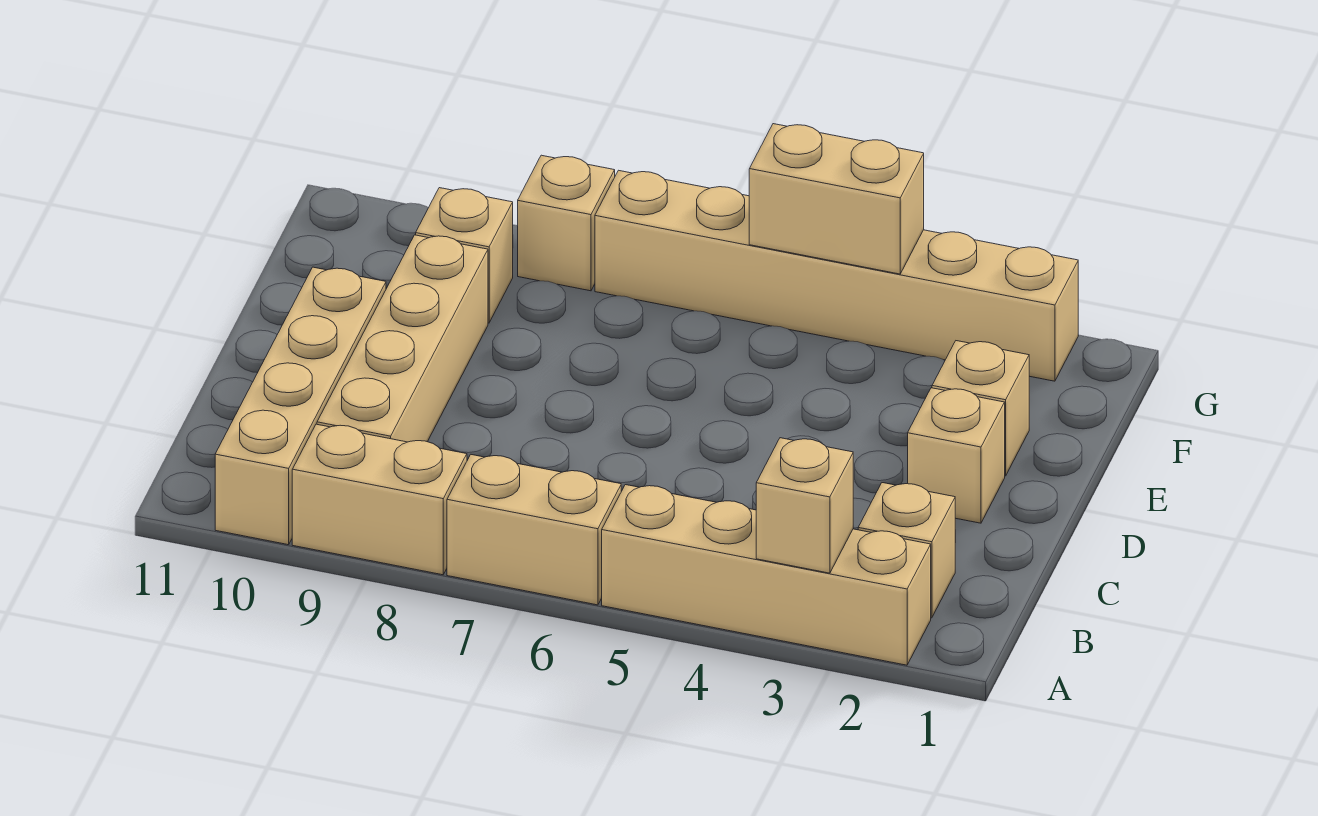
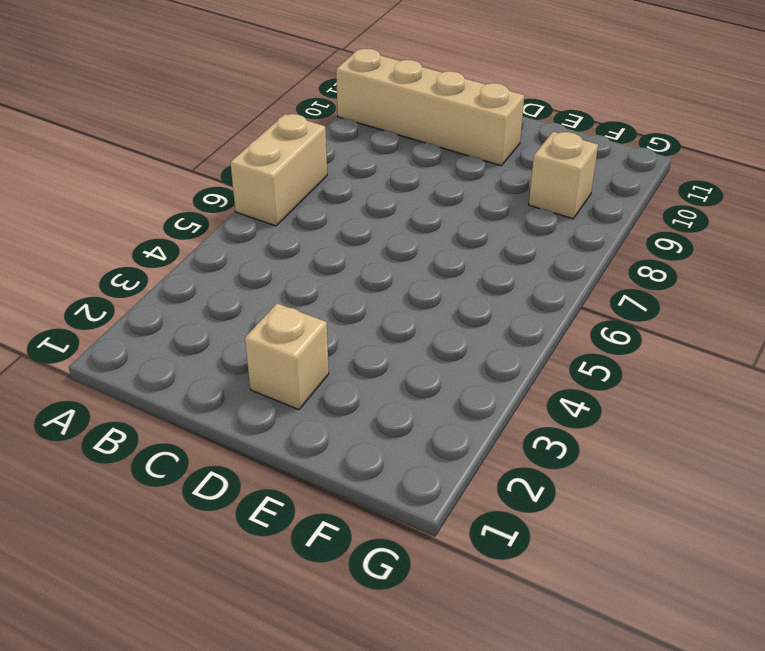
none -> tan 1x4 brick [602,485,931,665]
none -> tan 1x2 brick [292,424,467,575]
none -> tan 1x1 brick [858,483,955,618]

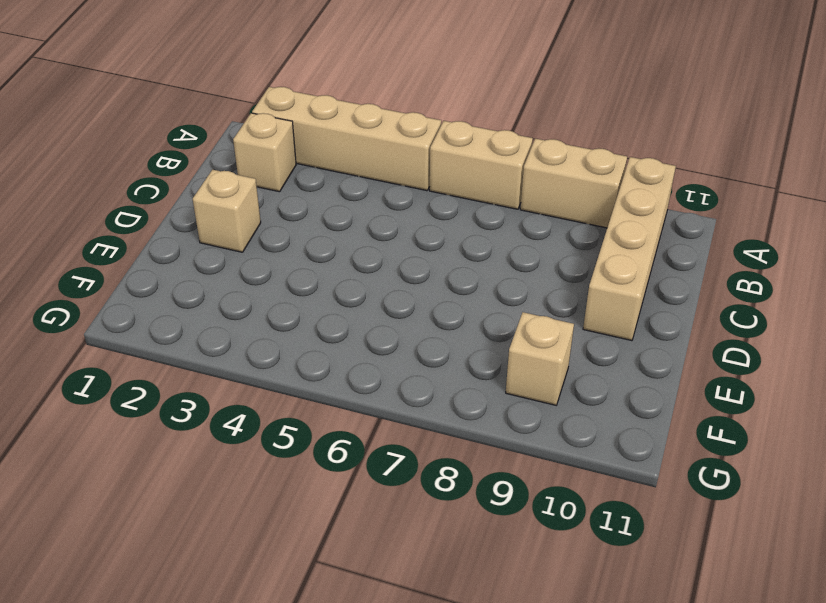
none -> tan 1x4 brick [317,235,488,442]
none -> tan 1x1 brick [932,341,1029,476]
none -> tan 1x6 brick [595,170,1078,381]

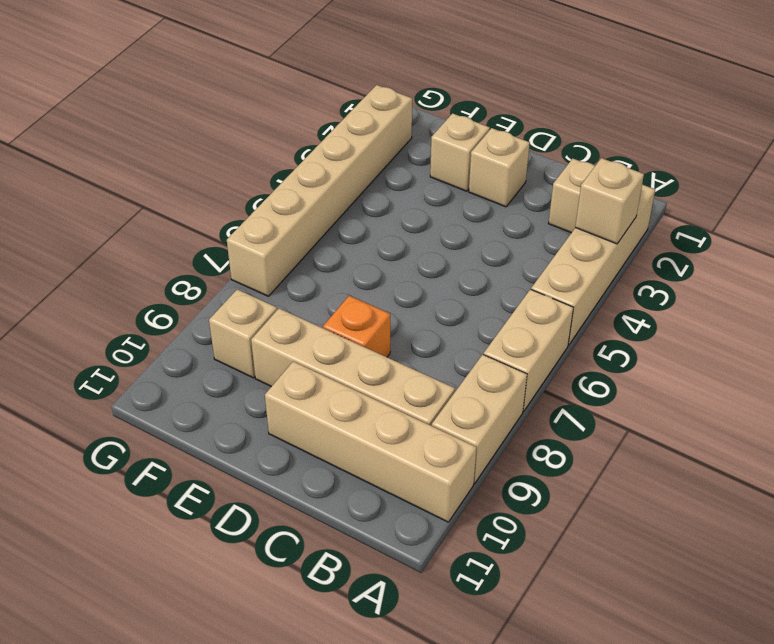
orange 1x1 brick [323,296,390,357] -> none
none -> tan 1x1 brick [518,155,615,291]
none -> tan 1x2 brick [749,124,924,274]

